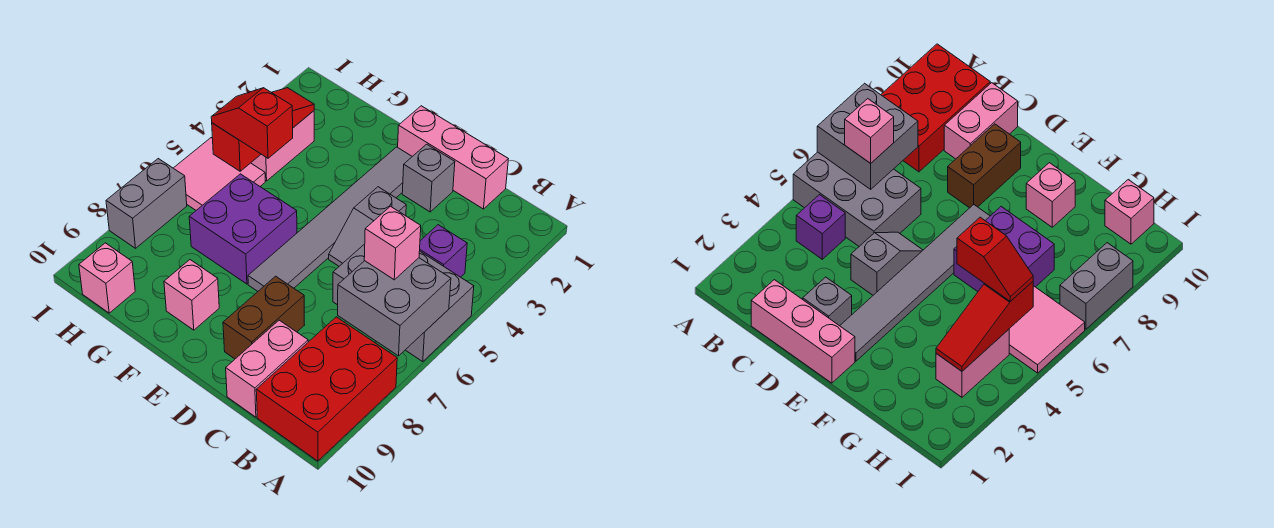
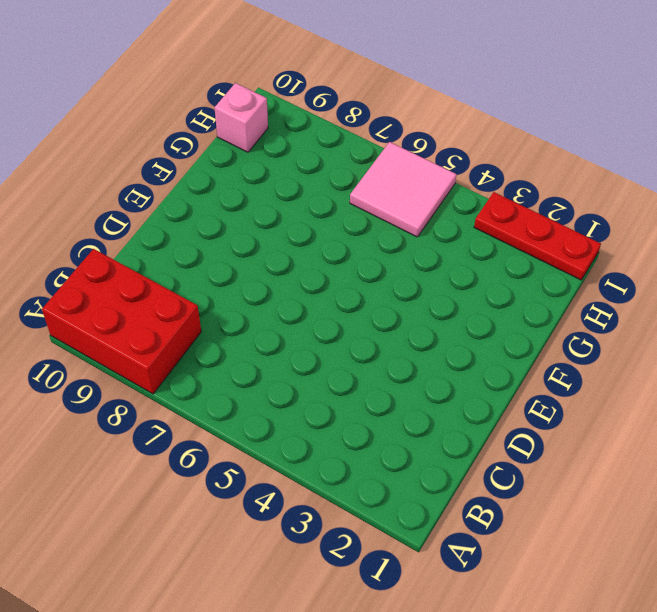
red 1x3 plate [474,192,601,280] -> none
none -> grey 2x3 brick [333,244,474,362]
none -> purple 1x1 brick [420,225,467,277]
none -> pink 1x3 brick [398,106,508,209]

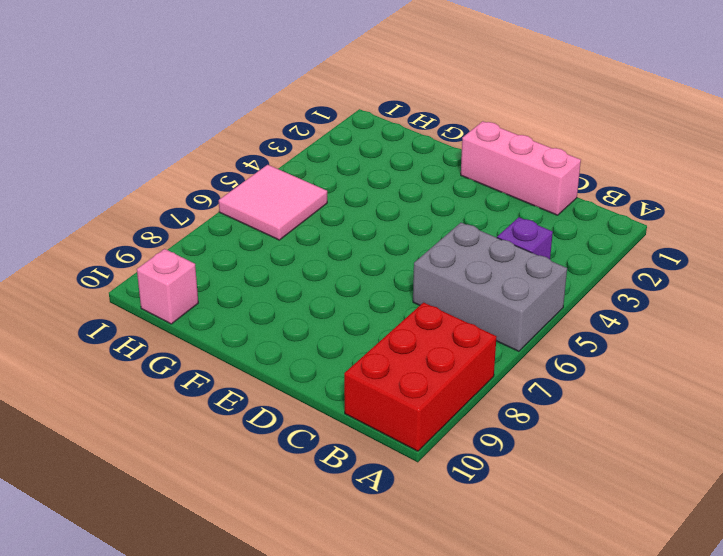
none -> pink 1x2 brick [226,320,308,417]
none -> grey 1x1 brick [402,144,455,212]
none -> grey 1x2 slope [329,187,406,266]

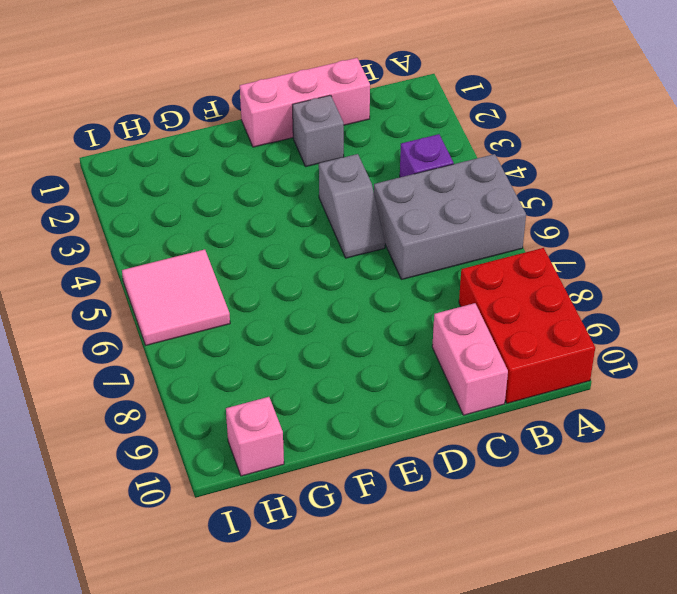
none -> brown 1x2 brick [223,276,304,359]
none -> grey 1x6 tile [248,147,412,291]
none -> purple 2x2 brick [189,174,297,284]

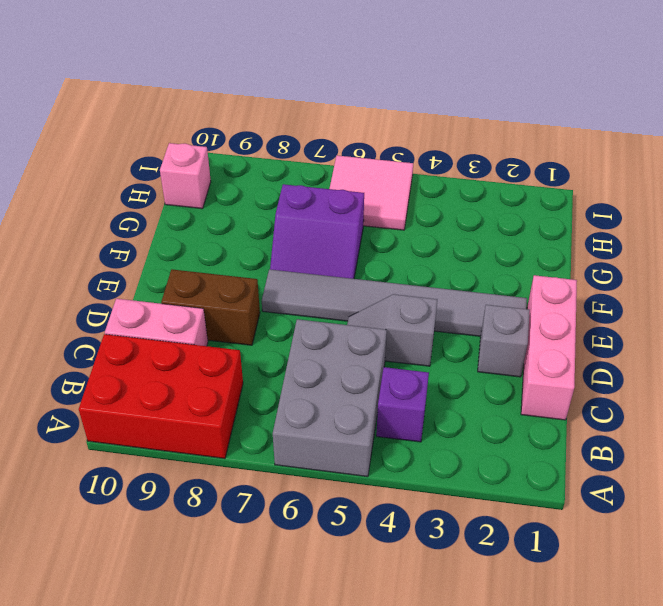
purple 2x2 slope [270,184,364,279] -> purple 2x2 brick [189,174,297,284]
none -> pink 1x1 brick [164,260,219,330]
none -> pink 1x2 brick [251,111,314,181]
none -> grey 1x2 brick [106,159,187,248]

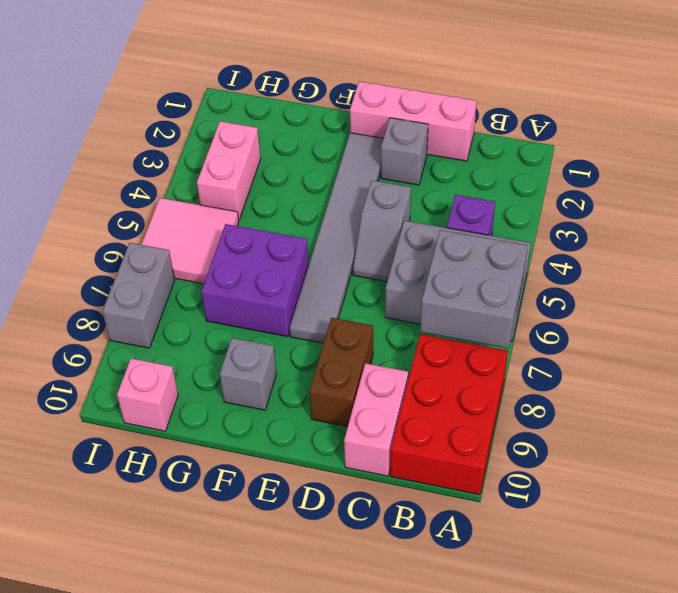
grey 1x1 brick [220,338,276,410] -> pink 1x1 brick [164,260,219,330]
none -> red 1x3 slope [212,88,314,171]
none -> pink 1x1 brick [364,206,421,280]
none -> red 1x2 slope [211,88,293,158]

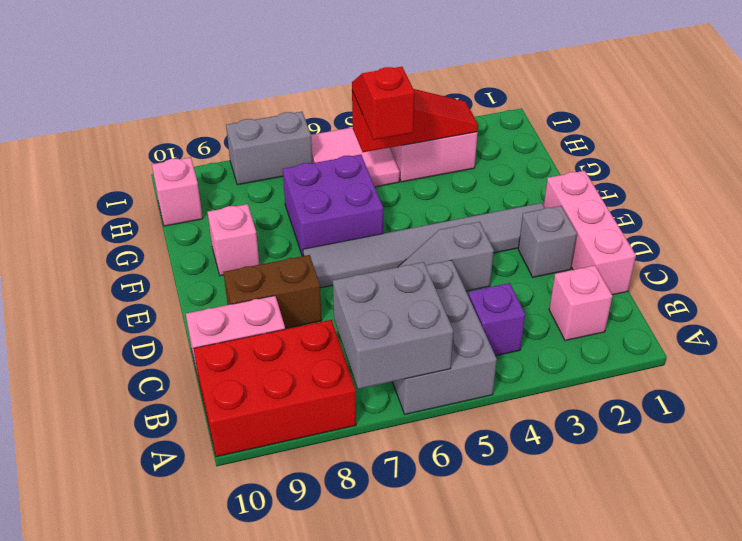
pink 1x1 brick [549,265,612,341] -> pink 1x1 brick moved to [364,206,421,280]

